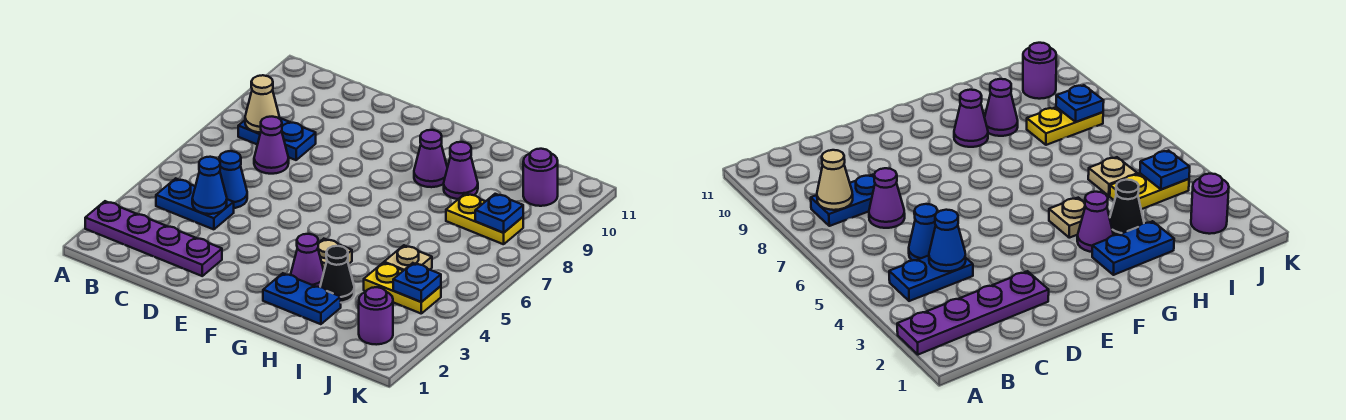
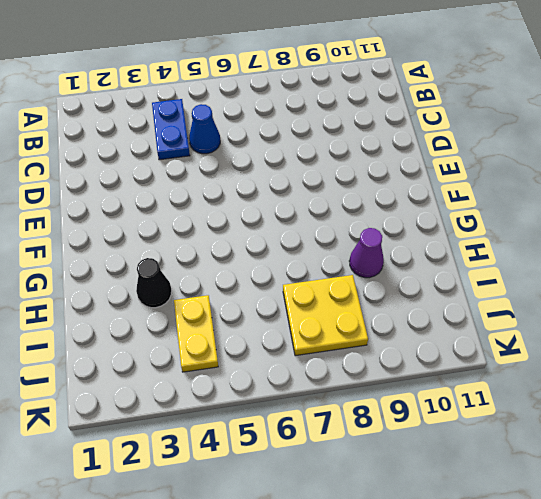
yellow 2x2 plate [283,275,368,356] -> yellow 1x2 plate [446,193,523,244]
none -> purple 1x4 plate [85,201,222,276]
none -> blue 1x2 plate [238,118,316,160]
none -> purple 1x1 cone [254,117,289,174]

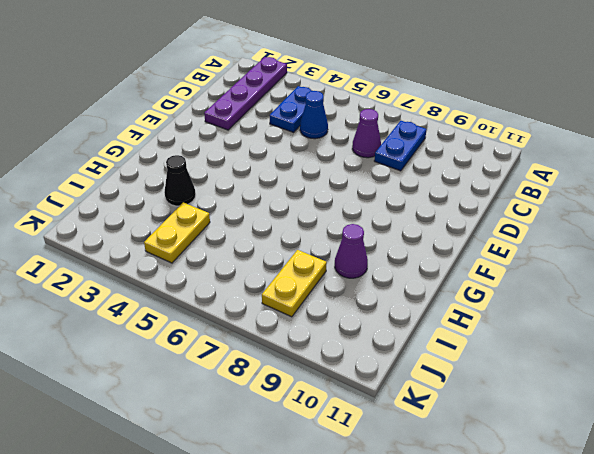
none -> blue 1x2 plate [263,273,341,324]
none -> purple 1x1 cone [291,234,324,287]
none -> tan 1x1 plate [318,239,352,270]

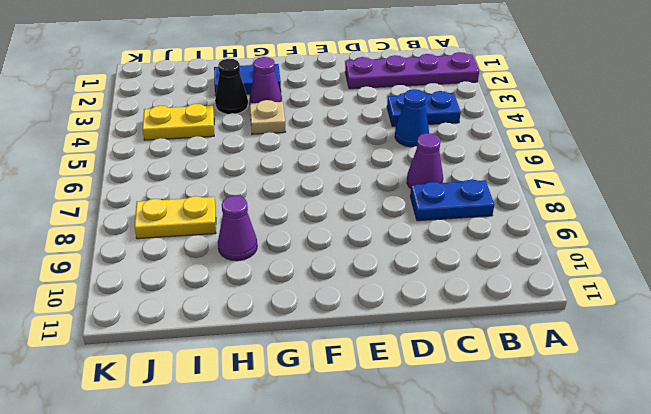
none -> purple 1x1 cone [414,130,447,187]
none -> tan 1x1 plate [384,245,432,271]
none -> purple 1x1 round brick [359,287,393,345]

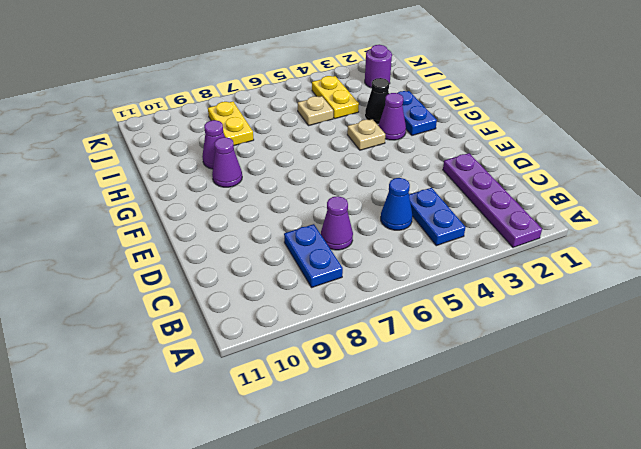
none -> purple 1x1 round brick [523,149,558,206]
none -> tan 1x1 cone [245,75,279,133]
none -> blue 1x1 cone [192,157,227,214]

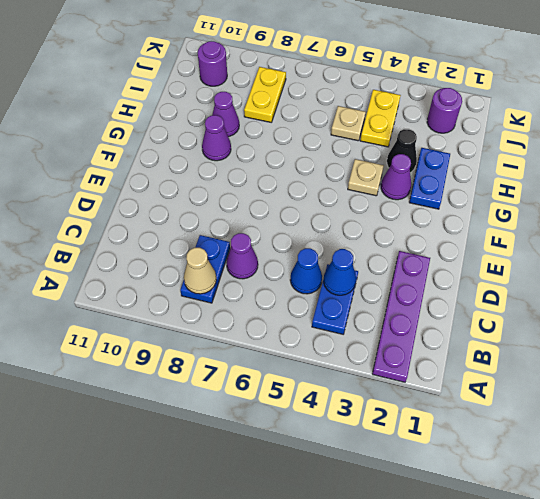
none -> blue 1x1 plate [393,263,441,302]
none -> blue 1x1 plate [475,194,523,233]

